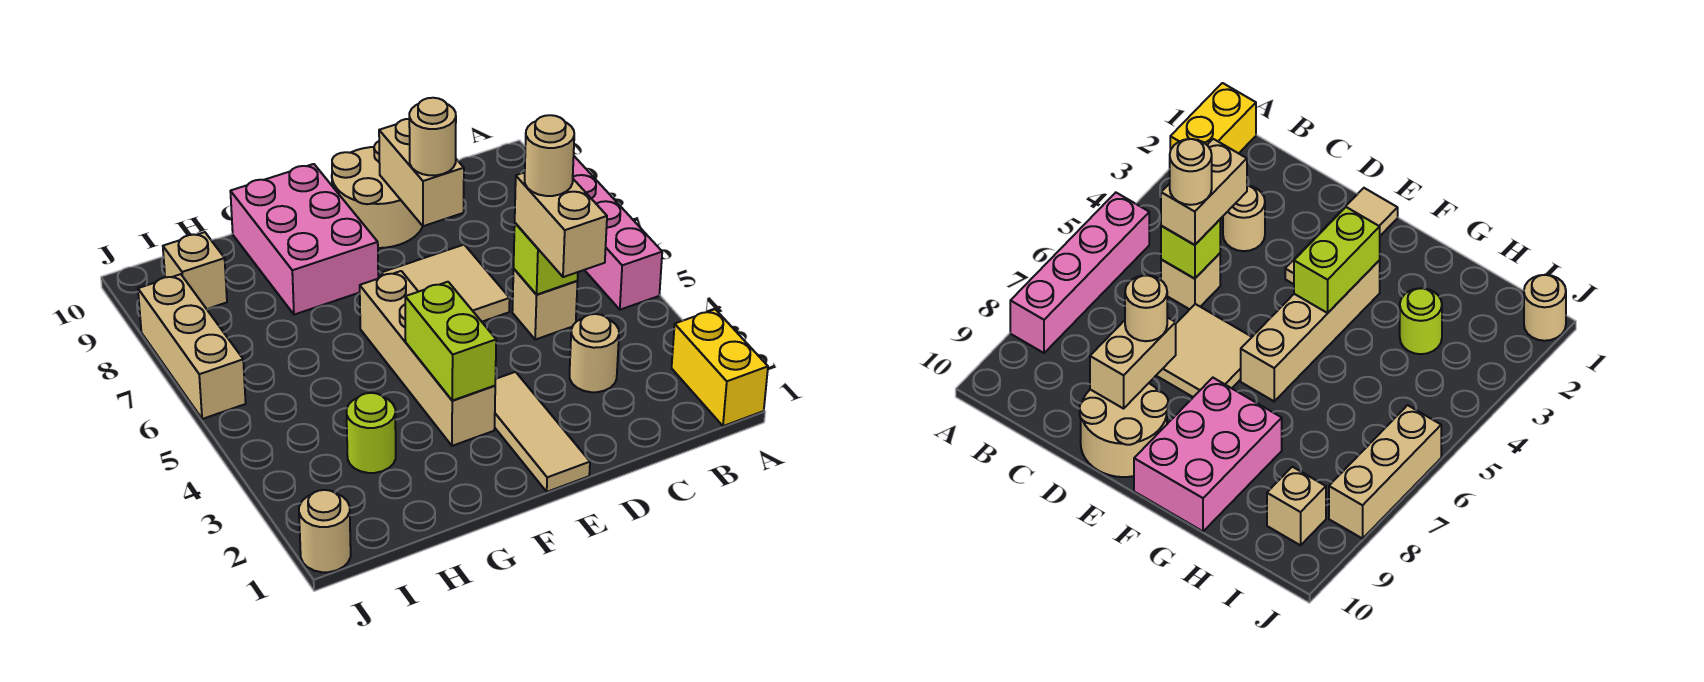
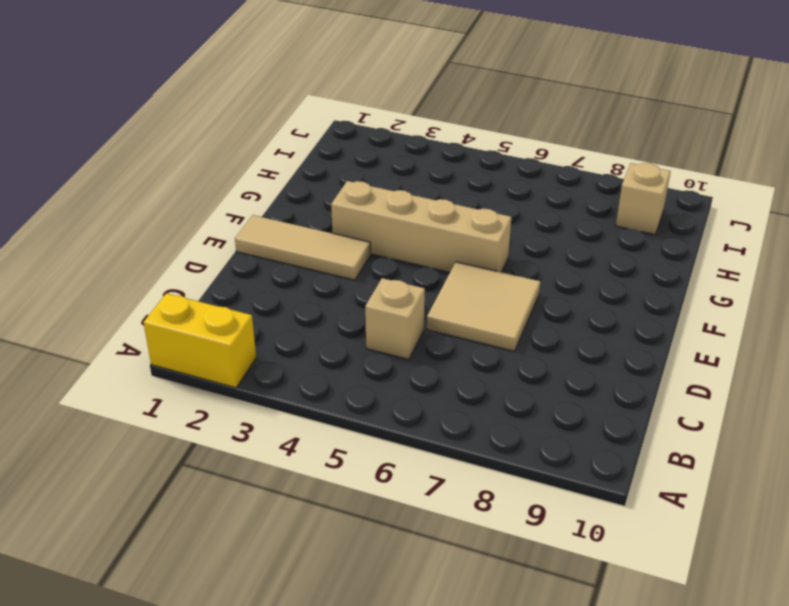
none -> pink 1x4 brick [573,156,662,310]
none -> tan 1x1 round brick [570,314,619,392]
none -> tan 2x2 round brick [332,141,423,248]

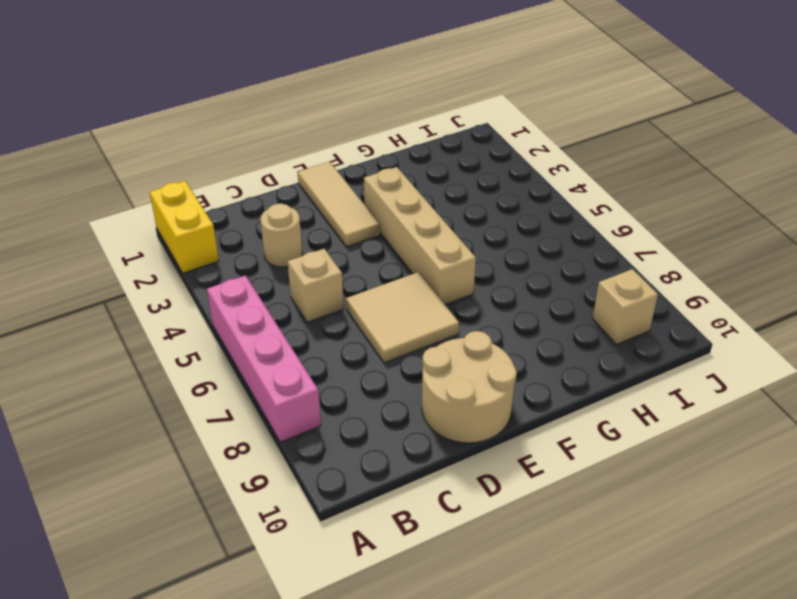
none -> pink 2x3 brick [230,164,378,315]
none -> lime 1x1 round brick [347,393,396,473]
none -> tan 1x1 round brick [299,490,351,572]

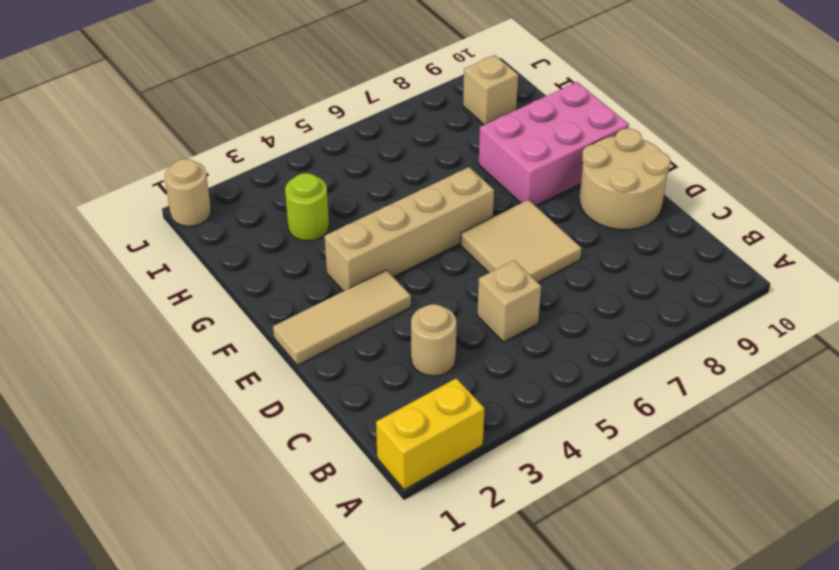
none -> pink 1x4 brick [573,156,662,310]
none -> tan 1x3 brick [138,274,246,419]
none -> lime 1x1 brick [514,223,578,295]

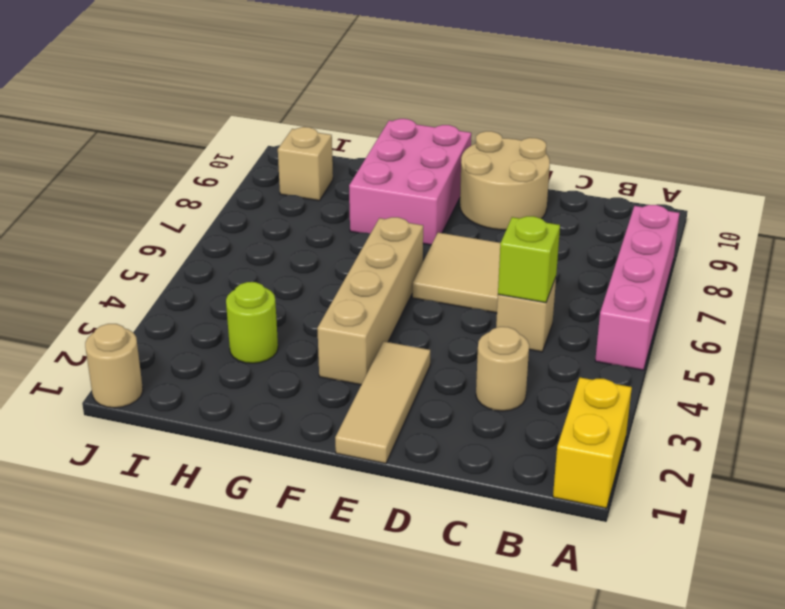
none -> tan 1x3 brick [138,274,246,419]
none -> tan 1x2 brick [379,119,464,226]
none -> lime 1x2 brick [405,282,496,401]

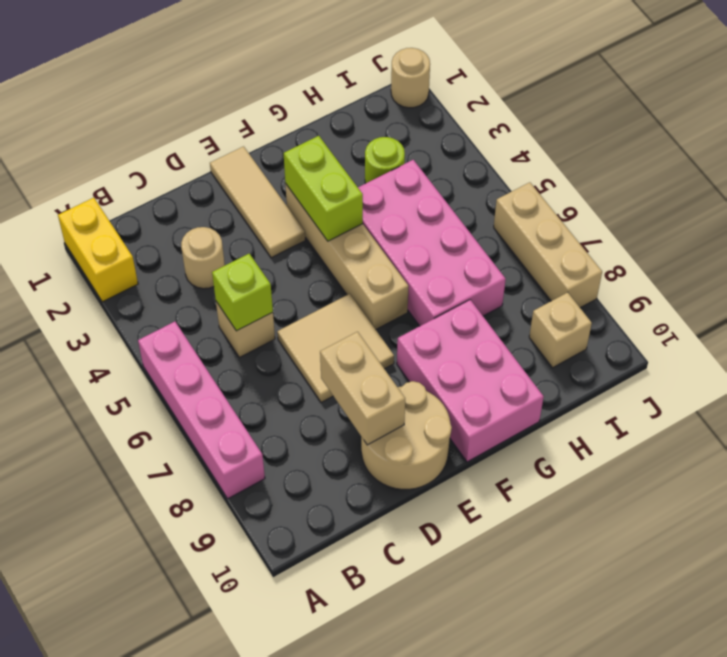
pink 2x4 brick [358,160,506,326] -> none
none -> tan 1x2 brick [515,173,607,277]
none -> tan 1x1 round brick [409,98,456,175]
none -> tan 1x1 round brick [525,115,574,196]

